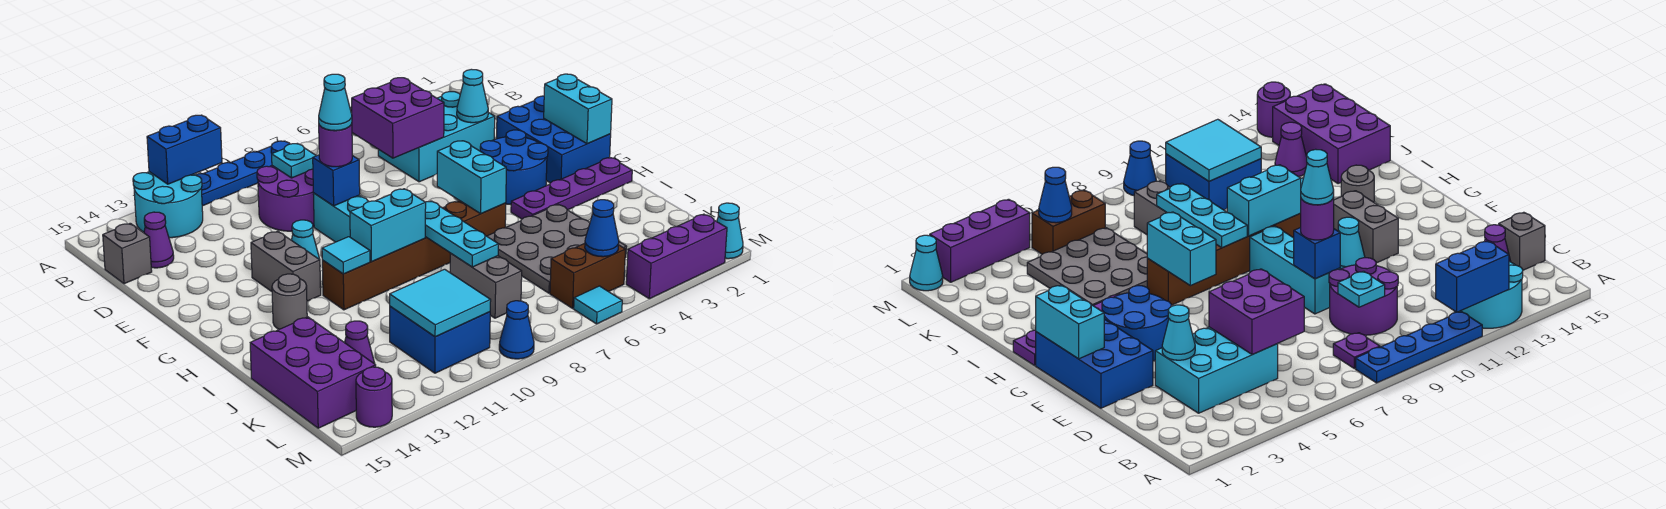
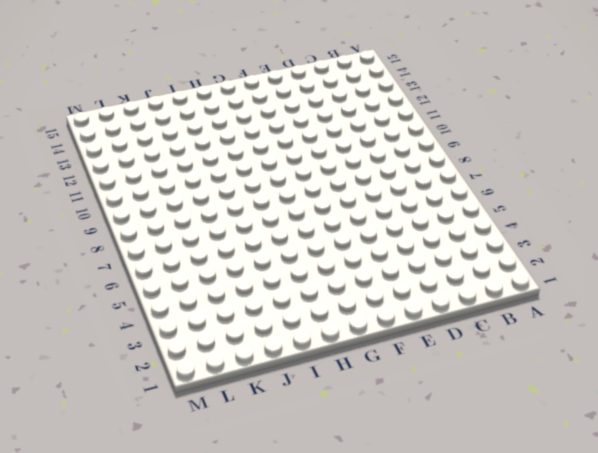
none -> blue 1x4 plate [195,141,290,206]
none -> cyan 2x2 round brick [133,172,203,238]
none -> purple 1x1 plate [1333,333,1380,369]
none -> cyan 2x3 brick [378,92,495,182]

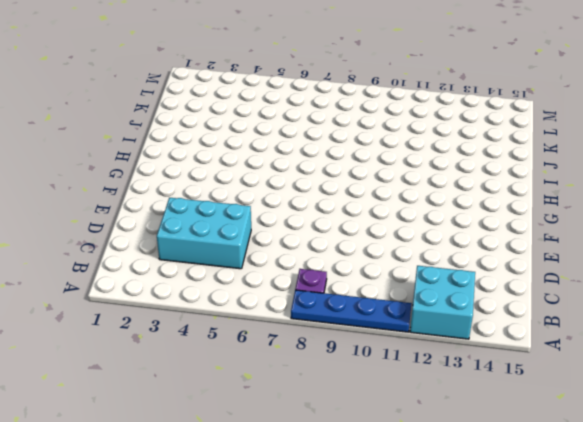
cyan 2x2 brick [410,266,475,339] -> cyan 2x2 round brick [133,172,203,238]
none -> purple 2x2 round brick [257,166,314,231]
none -> purple 1x1 cone [144,212,174,268]
none -> grey 1x1 brick [103,223,152,284]
none -> blue 2x3 brick [497,96,611,183]

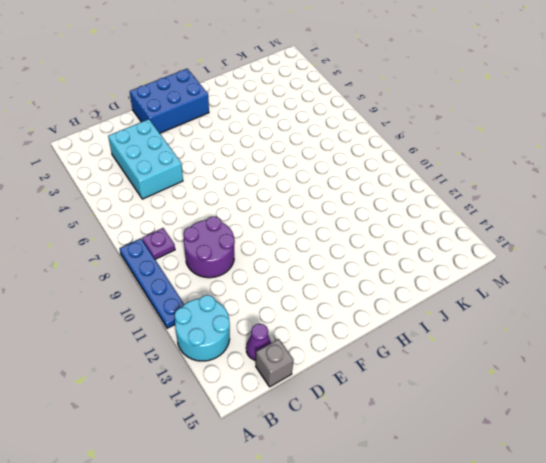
none -> cyan 1x3 brick [313,193,369,242]
none -> blue 2x2 round brick [480,130,548,205]
none -> cyan 1x1 cone [292,220,320,260]
none -> grey 1x2 brick [251,231,321,301]

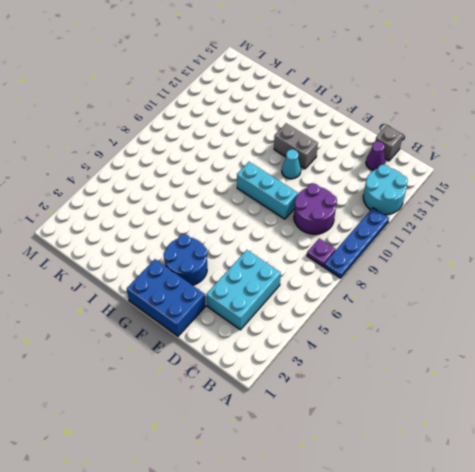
none -> purple 1x4 plate [511,158,632,219]
none -> brown 1x6 brick [322,201,506,310]
none -> grey 1x1 round brick [272,274,307,329]
none -> grey 3x3 plate [487,204,626,293]

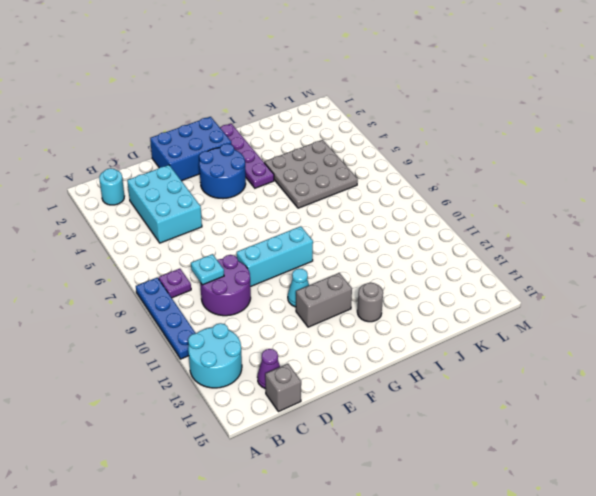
cyan 1x1 round brick [99,168,124,205] -> none
none -> brown 1x6 brick [322,201,506,310]
none -> grey 1x2 brick [450,254,522,318]
none -> purple 2x3 brick [250,317,376,428]
none -> blue 2x2 brick [390,306,490,373]

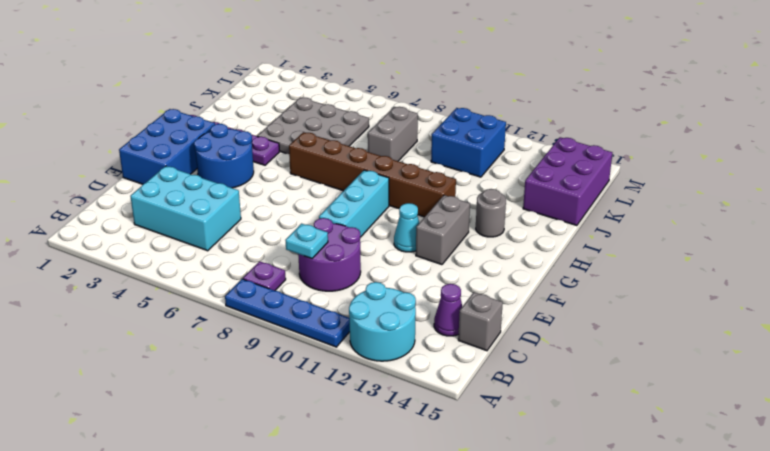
none -> purple 1x1 cone [345,321,375,364]
none -> brown 1x2 brick [550,243,626,308]
none -> cyan 1x1 cone [717,203,743,259]
none -> purple 1x3 brick [626,214,727,299]

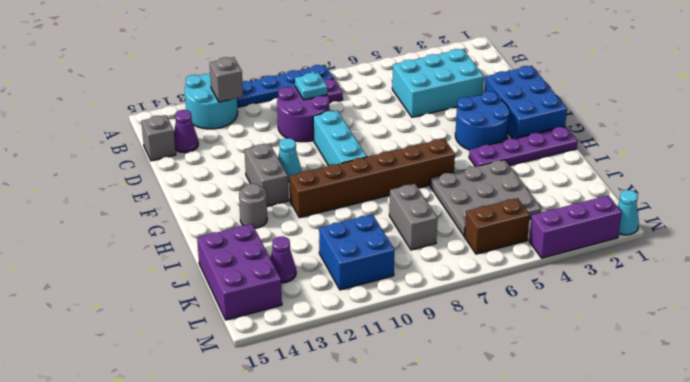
grey 1x1 brick [210,57,243,102] -> none
none -> cyan 1x1 tile [574,286,622,324]
none -> blue 1x1 cone [499,301,534,359]
none -> purple 1x1 round brick [356,367,392,427]
none -> blue 1x2 brick [147,115,222,184]

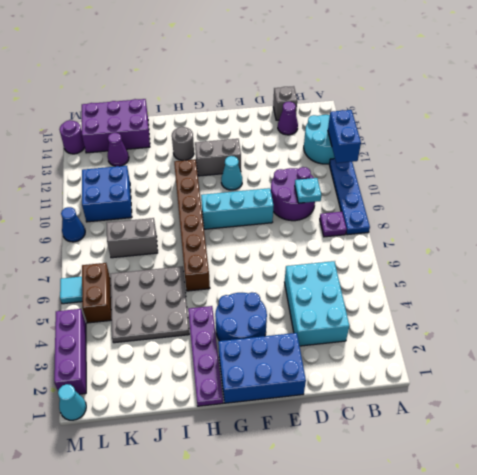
none -> purple 2x2 brick [352,78,444,158]
none -> cyan 1x1 cone [457,69,488,123]
none -> blue 1x1 brick [313,155,360,206]
none -> cyan 1x2 brick [544,74,612,144]

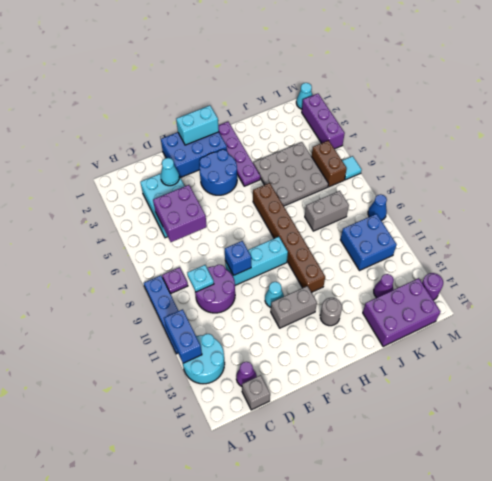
none -> cyan 1x2 brick [437,141,506,214]
none -> cyan 1x3 plate [425,201,498,267]
none -> cyan 1x2 brick [350,189,426,262]
none -> cyan 1x1 tile [322,237,370,274]

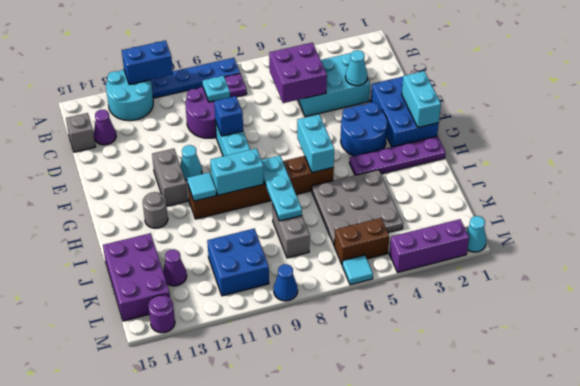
none -> cyan 2x2 tile [390,269,491,337]
none -> blue 1x1 cone [585,200,619,257]
none -> purple 1x1 round brick [319,124,352,167]
none -> cyan 1x1 cone [319,74,352,131]

